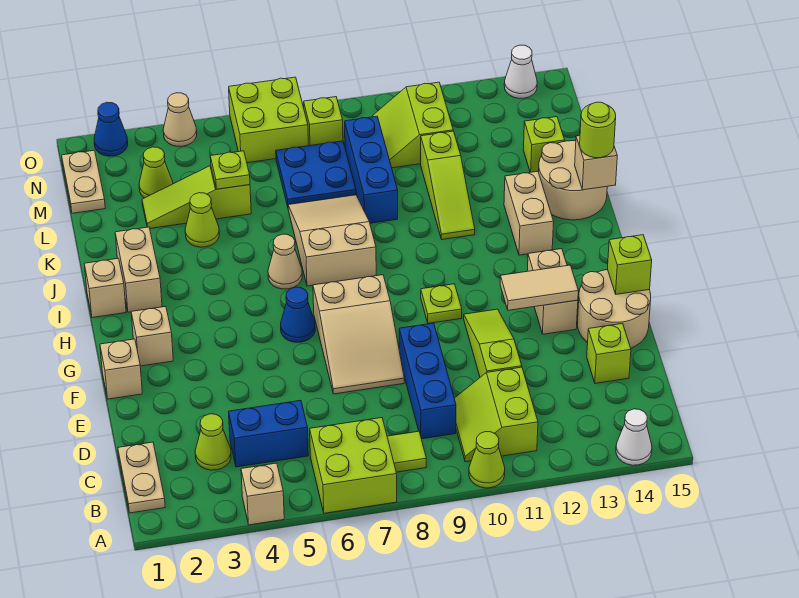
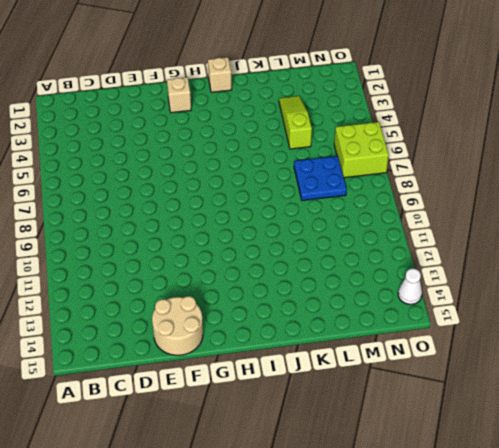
none -> tan 1x1 brick [241,463,284,525]
none -> lime 2x2 brick [310,418,397,513]
none -> lime 1x1 cone [469,432,505,488]
none -> white 1x1 cone [616,409,652,465]

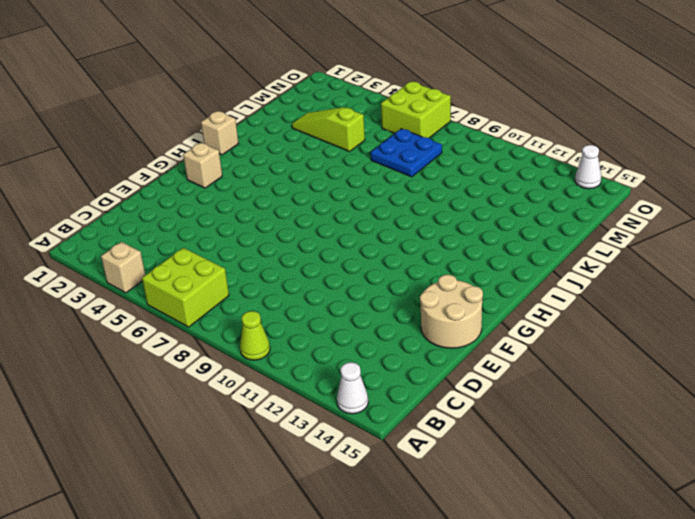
none -> tan 1x2 plate [118,442,165,513]
none -> lime 1x1 tile [387,431,426,472]
none -> lime 2x2 slope [454,367,538,462]
none -> lime 1x1 cone [195,414,231,470]

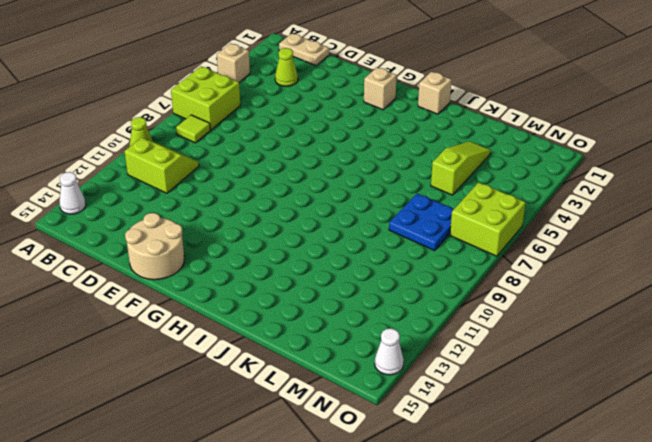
none -> blue 1x2 brick [229,400,308,467]
none -> blue 1x3 brick [399,323,456,439]
none -> lime 1x3 slope [464,309,522,377]
none -> lime 1x1 brick [587,324,631,383]

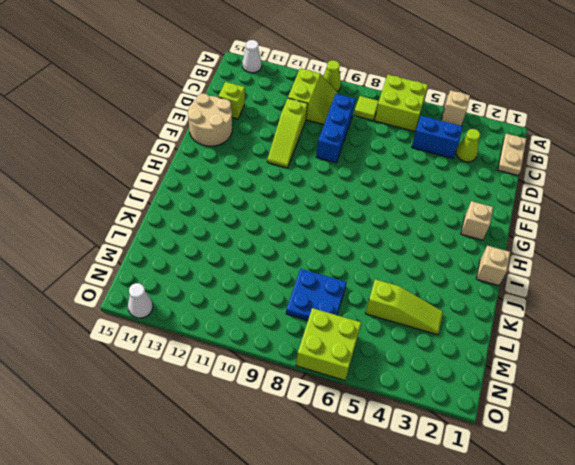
none -> tan 2x3 slope [313,275,404,394]
none -> tan 1x1 brick [100,339,142,399]
none -> tan 1x2 brick [527,249,578,334]
none -> blue 1x1 cone [281,287,315,342]

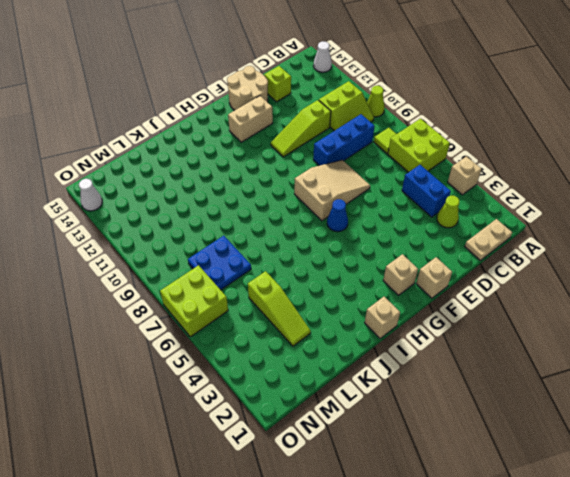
none -> lime 1x1 plate [421,284,462,323]
none -> tan 1x2 brick [115,227,162,312]
none -> tan 1x1 cone [268,234,302,289]
none -> tan 2x3 slope [288,195,376,286]

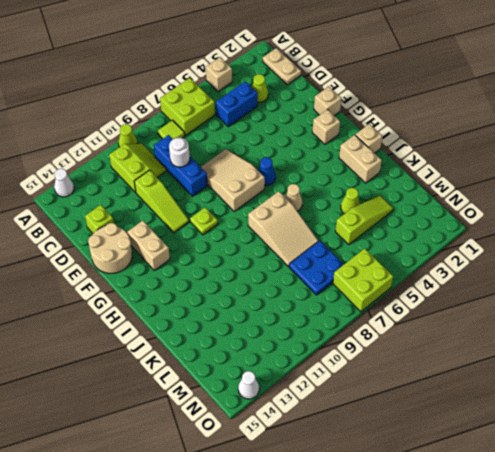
white 1x1 round brick [169,138,190,167] -> none
none -> tan 1x2 brick [504,171,554,255]
none -> lime 1x3 slope [421,131,475,239]
none -> tan 2x2 round brick [539,141,607,220]
none -> blue 1x3 brick [345,116,398,223]

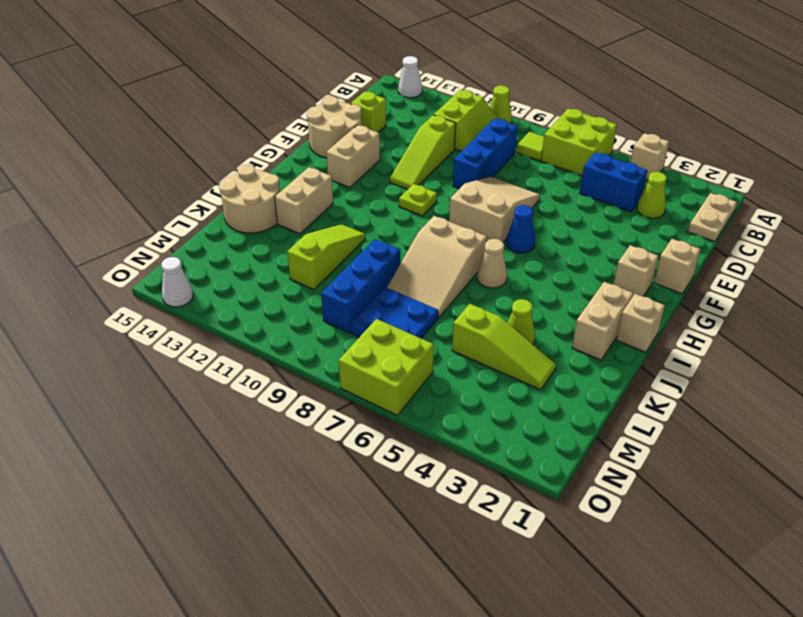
none -> lime 1x1 brick [523,117,565,172]
none -> tan 1x2 plate [62,150,105,213]
none -> lime 1x1 cone [139,147,173,198]
none -> lime 2x2 slope [373,82,453,168]

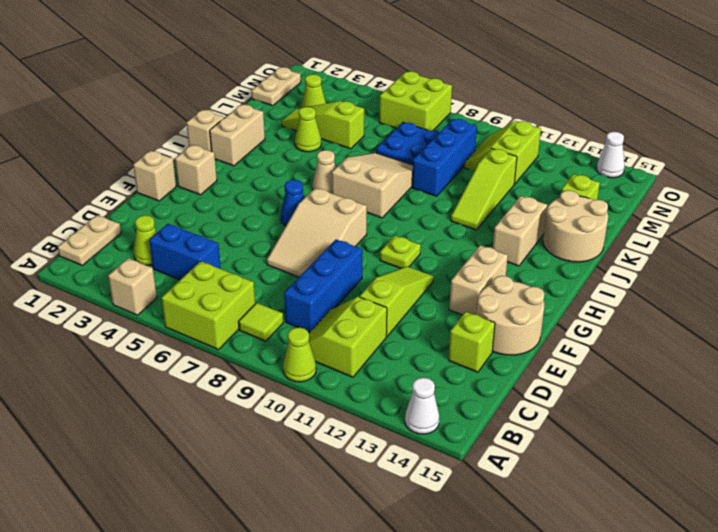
none -> lime 1x1 brick [304,97,343,146]
none -> blue 1x1 cone [94,102,128,156]
none -> tan 1x1 cone [163,93,197,146]
none -> tan 1x2 tile [500,265,578,310]

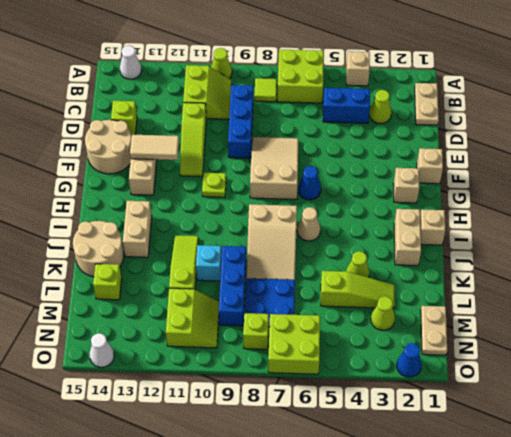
cyan 1x1 brick [196,245,222,281] -> none
none -> tan 1x1 cone [163,93,197,146]
none -> lime 1x1 brick [607,235,652,294]
none -> tan 1x1 brick [575,136,617,190]
none -> lime 1x1 plate [210,151,250,189]

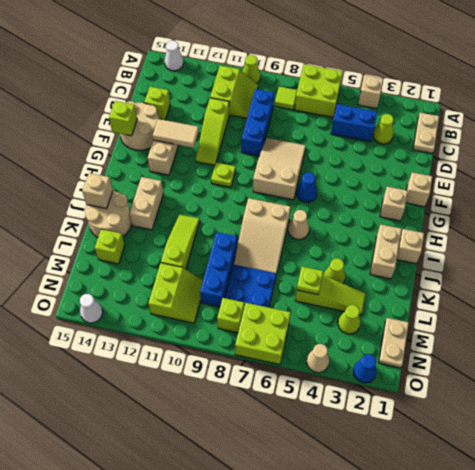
none -> lime 1x1 round brick [580,102,616,158]

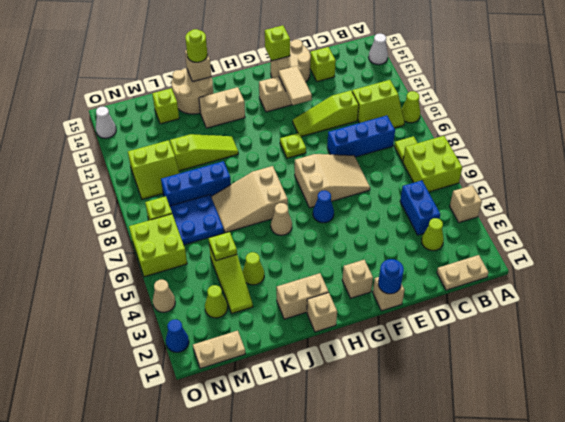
blue 1x1 round brick [378,259,404,294] -> none

